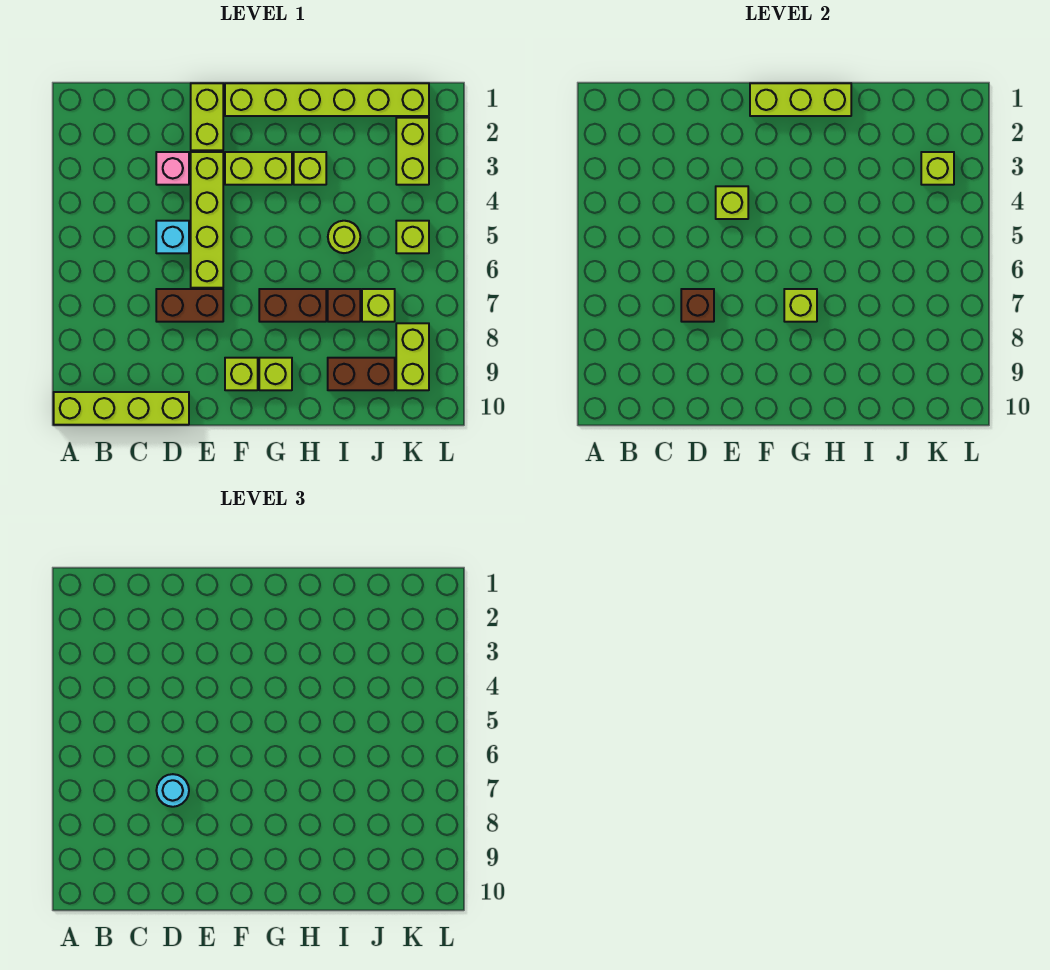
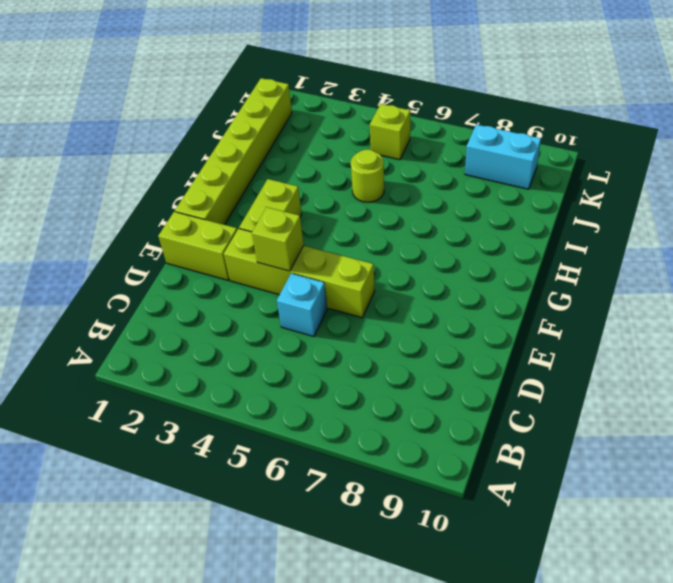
cyan 1x2 brick [465,124,541,189] -> lime 1x2 brick [396,323,429,390]
none -> lime 1x4 brick [54,392,189,425]
none -> pink 1x1 brick [156,152,189,185]
none -> brown 1x2 brick [156,289,223,322]

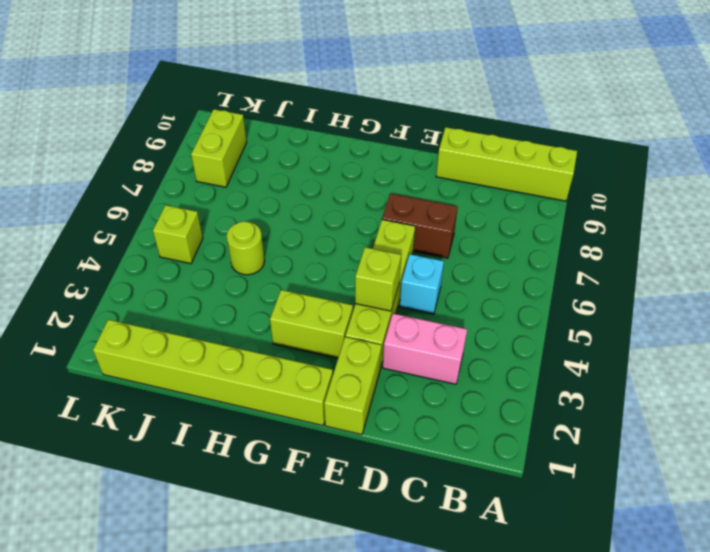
pink 1x2 brick [383,314,467,384] -> pink 1x1 brick [156,152,189,185]
none -> lime 1x1 brick [225,358,258,390]
none -> brown 1x2 brick [259,289,326,322]
none -> lime 1x1 brick [259,358,292,390]

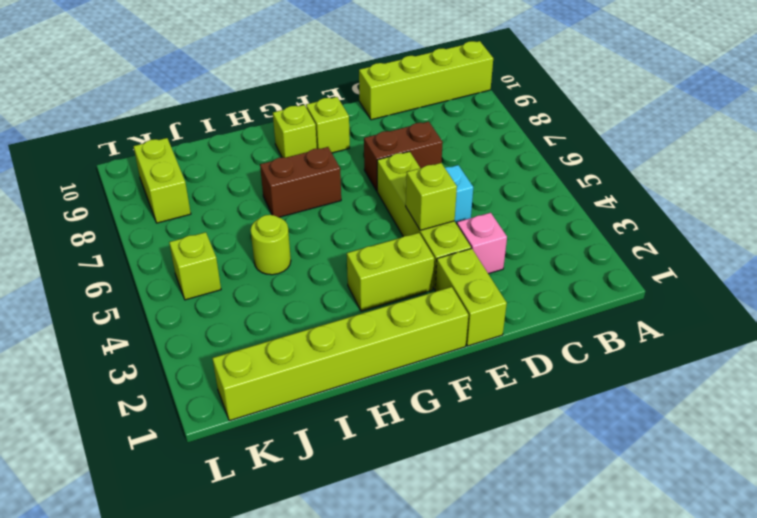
none -> lime 1x1 brick [294,152,326,185]
none -> brown 1x1 brick [328,289,360,322]
none -> brown 1x2 brick [328,358,395,390]

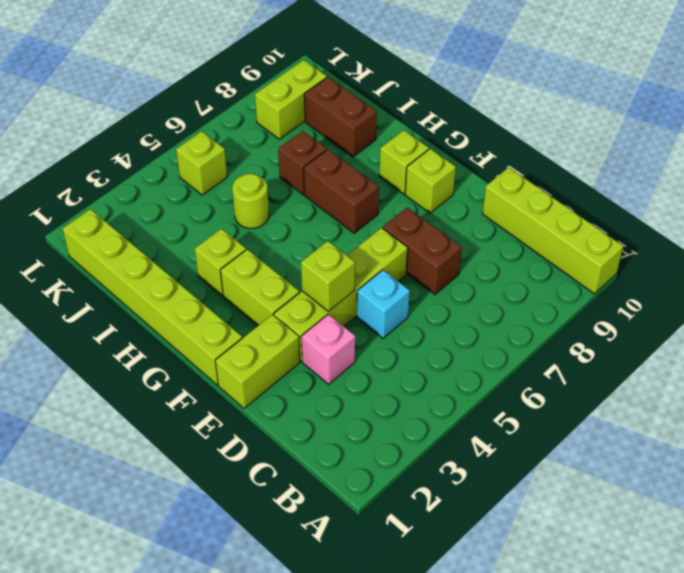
none -> lime 1x1 brick [362,289,395,322]
none -> lime 1x2 brick [396,118,429,185]
none -> brown 1x1 brick [681,289,714,322]

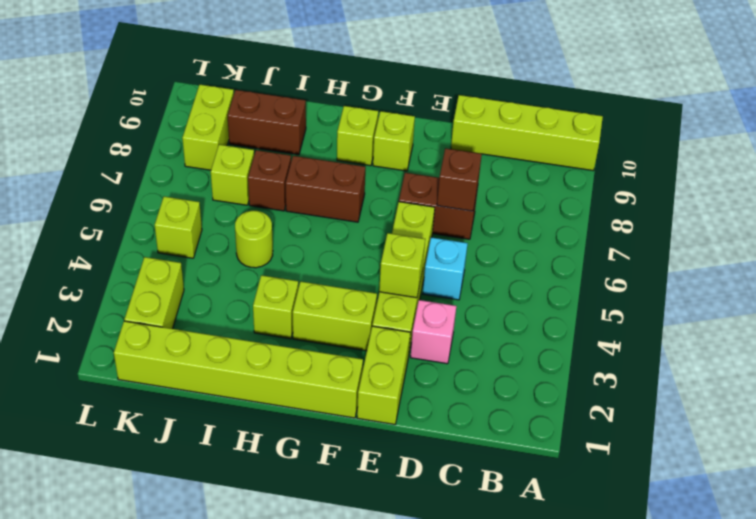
none -> lime 1x3 brick [750,83,851,116]
none -> lime 1x1 brick [784,289,817,322]
none -> lime 1x1 brick [921,152,954,185]

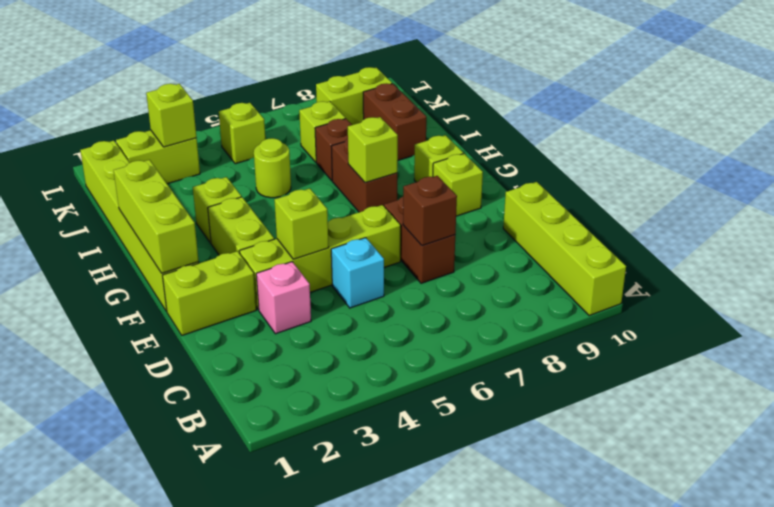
none -> cyan 1x1 round brick [156,774,189,807]

